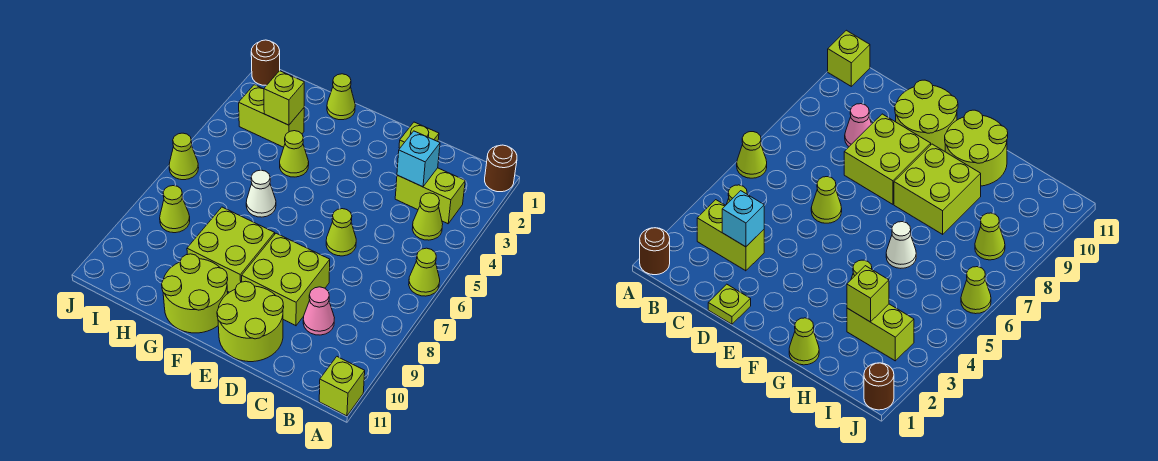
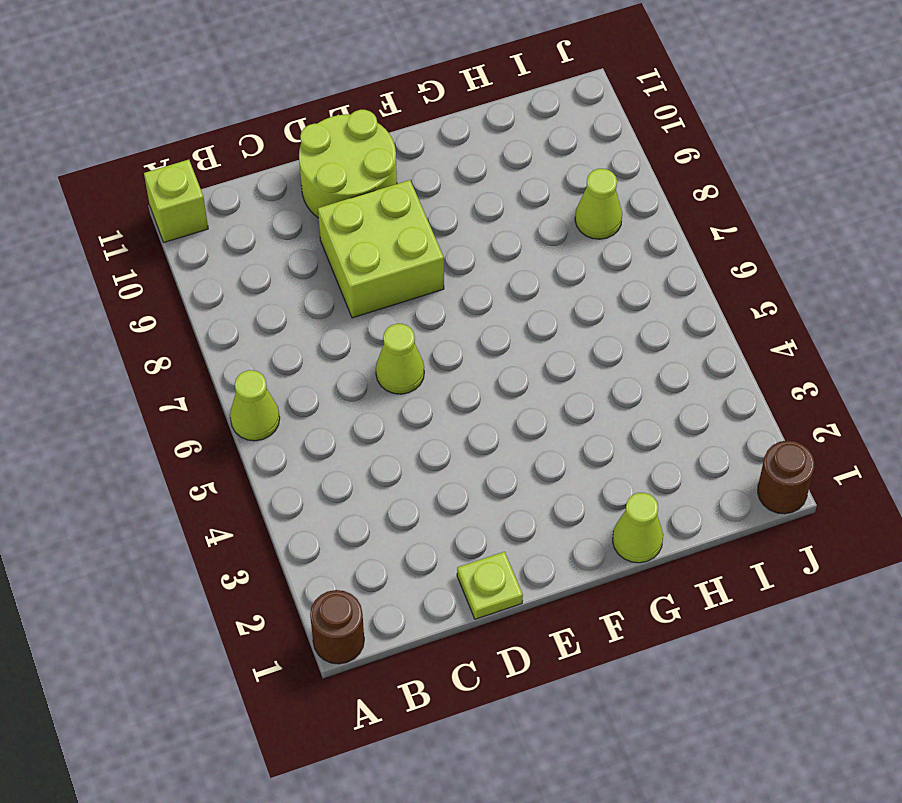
none -> lime 1x2 brick [395,168,465,224]
none -> lime 1x1 cone [412,193,443,240]
none -> pink 1x1 cone [303,287,334,335]

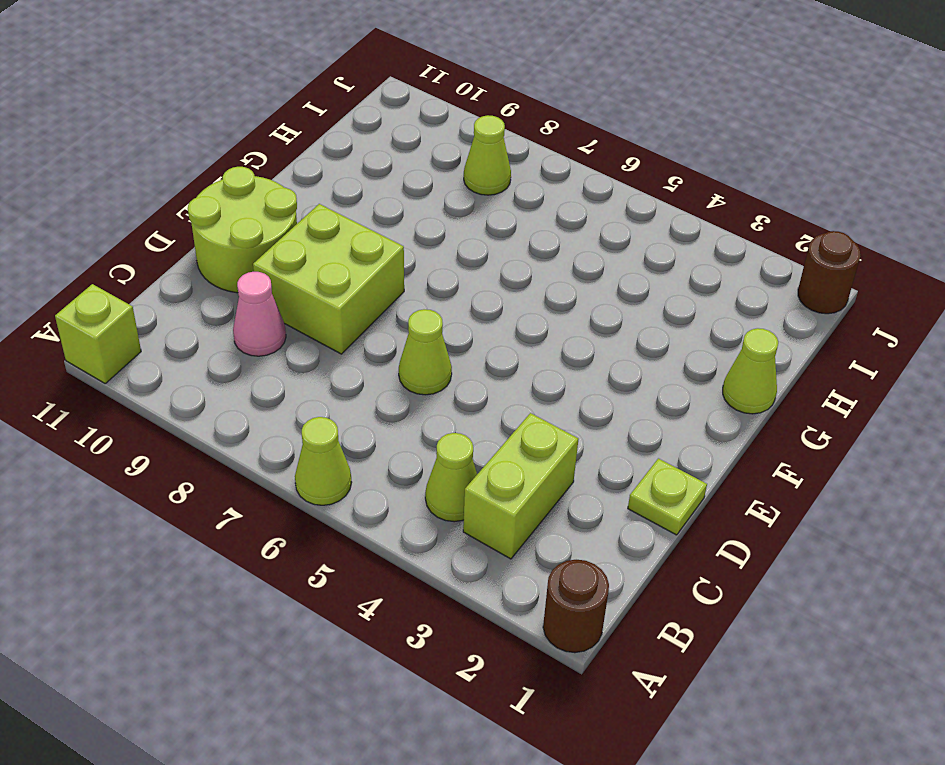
none -> lime 2x2 brick [187,207,275,292]
none -> lime 2x2 round brick [162,254,228,333]
none -> lime 1x1 cone [280,131,309,177]

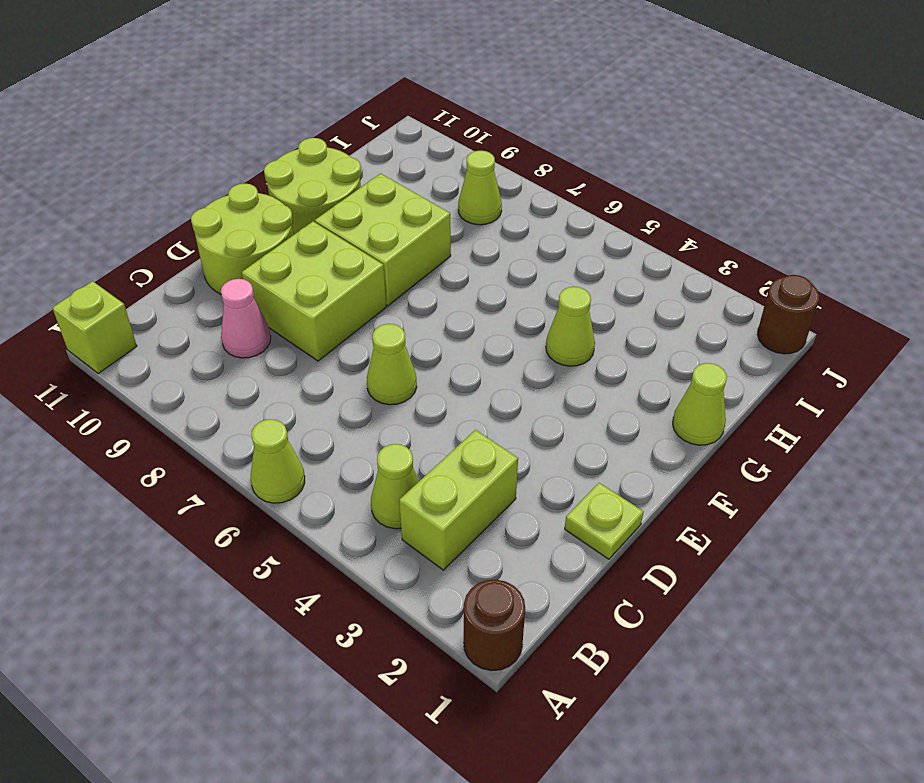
none -> white 1x1 cone [246,170,276,217]
none -> lime 1x2 brick [239,85,304,147]
none -> lime 1x1 cone [169,133,199,180]

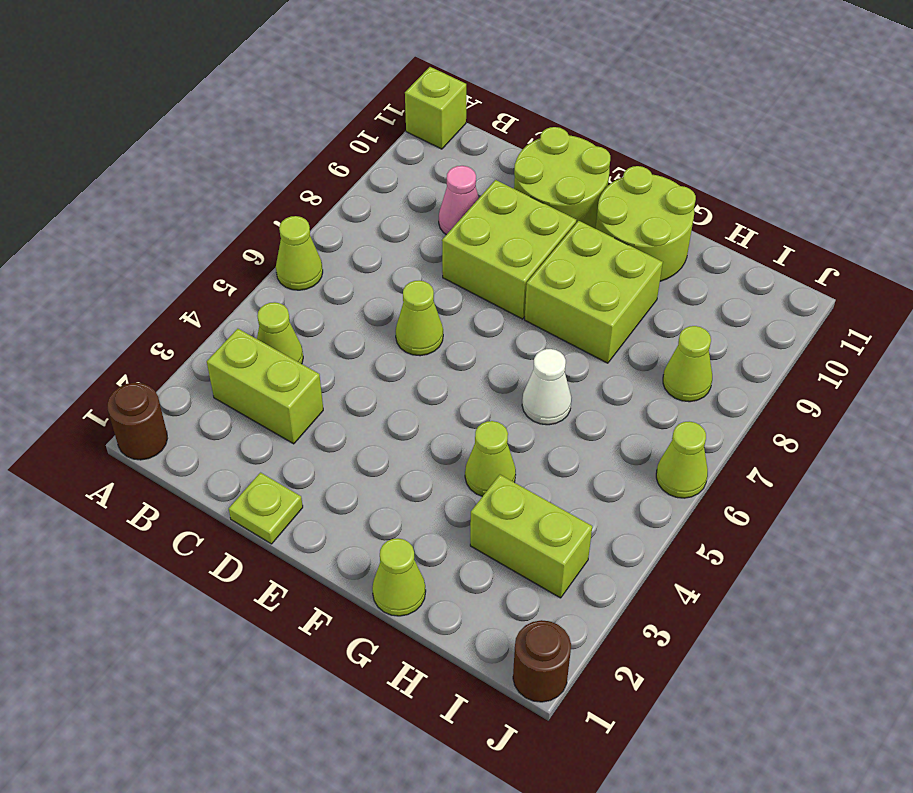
none -> cyan 1x1 brick [397,131,440,187]
none -> lime 1x1 brick [264,71,304,125]

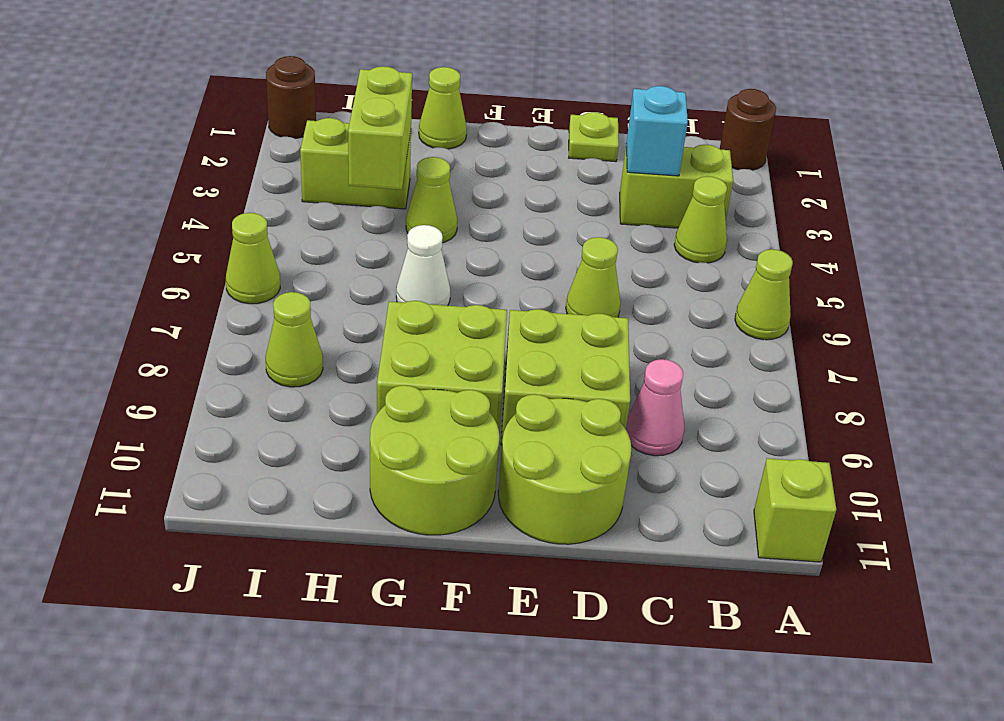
lime 1x2 brick [348,66,412,190] -> lime 1x1 brick [264,71,304,125]

